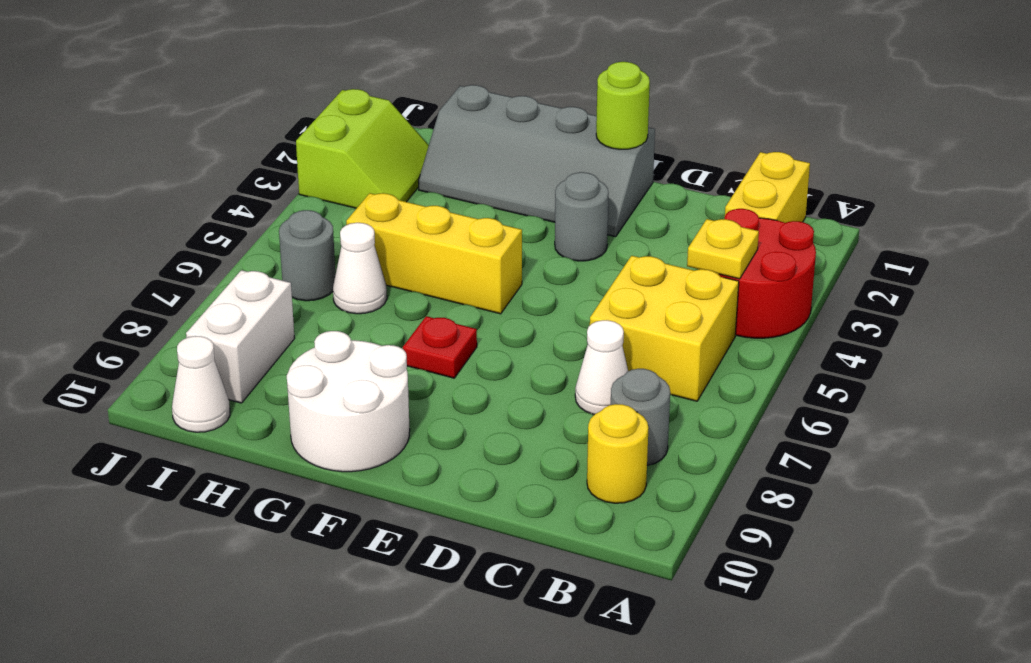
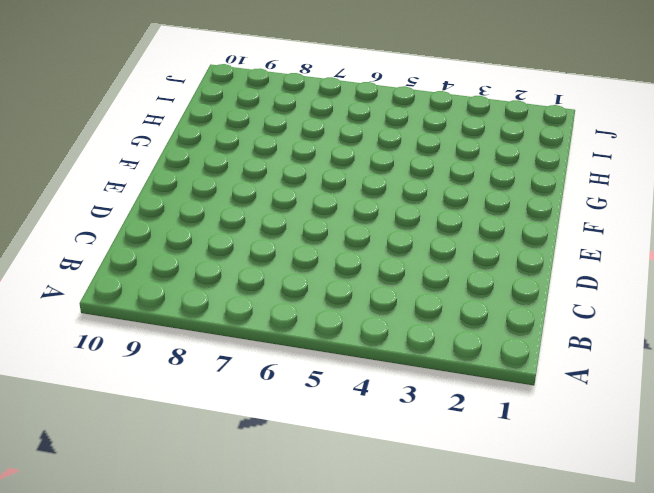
none -> red 2x2 round brick [718,209,816,338]
none -> yellow 1x2 brick [725,152,810,223]
none -> yellow 2x2 brick [590,256,739,401]

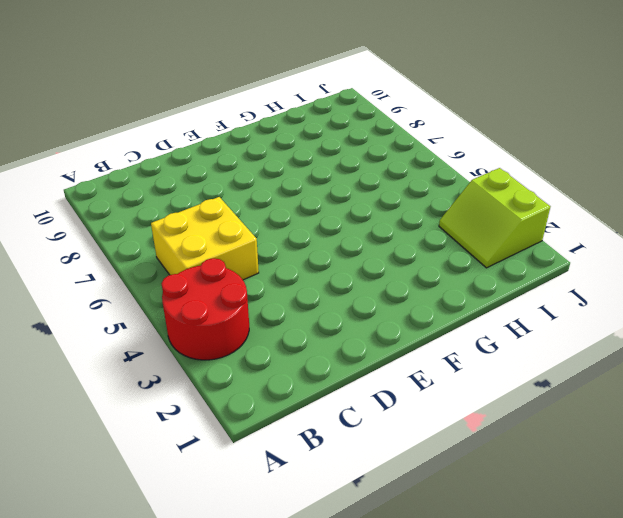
none -> yellow 1x2 brick [725,152,810,223]
none -> grey 1x1 round brick [611,369,670,466]
none -> yellow 1x1 round brick [587,404,648,503]

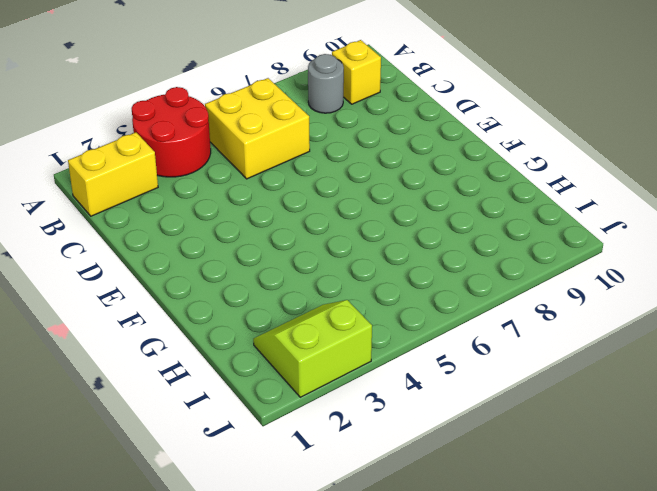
yellow 1x1 brick [332,40,381,104] -> yellow 1x1 round brick [587,404,648,503]
none -> white 1x1 cone [575,320,628,415]
none -> grey 2x4 slope [419,85,655,237]
none -> grey 1x1 round brick [555,172,609,261]

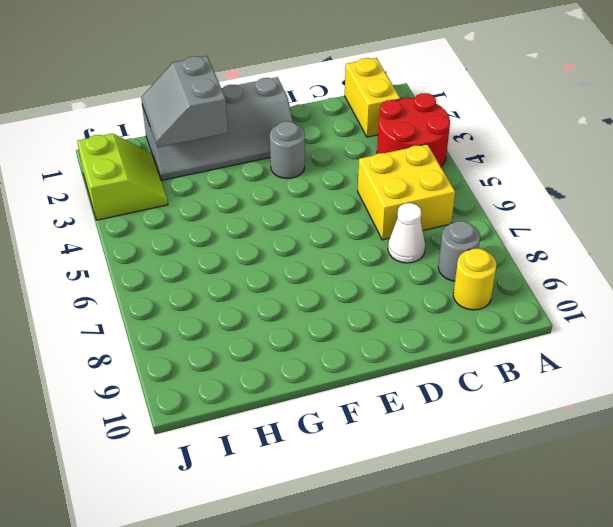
grey 2x2 slope [141,56,228,147] -> none
none -> yellow 1x3 brick [346,193,522,314]
none -> red 1x1 plate [403,316,477,378]
none -> white 2x2 round brick [287,331,410,472]

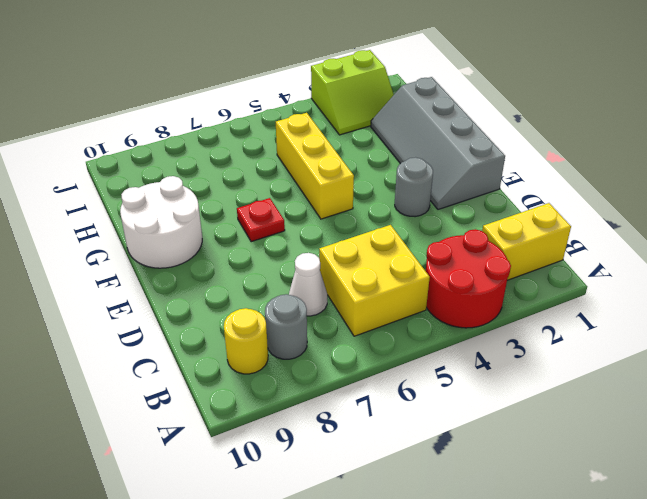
none -> white 1x1 cone [333,223,387,314]
none -> grey 1x1 round brick [279,210,335,301]
none -> white 1x2 brick [186,270,295,403]

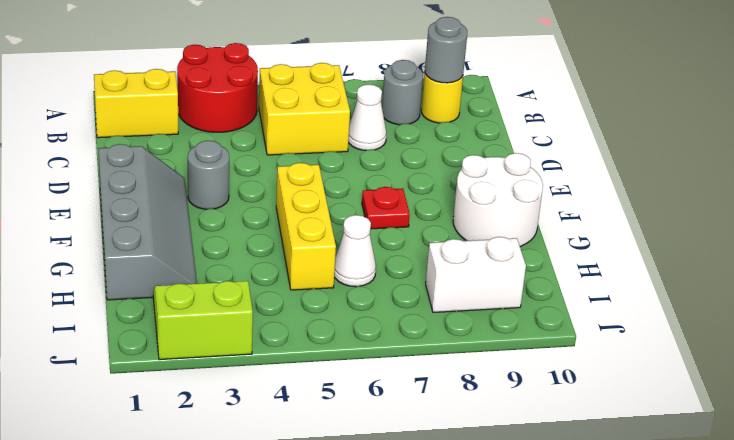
grey 1x1 round brick [425,17,467,83] -> grey 1x1 round brick moved to [279,210,335,301]
none -> white 1x1 cone [172,336,230,432]
none -> yellow 1x1 plate [687,219,759,279]
none -> lime 1x1 round brick [596,62,650,149]

